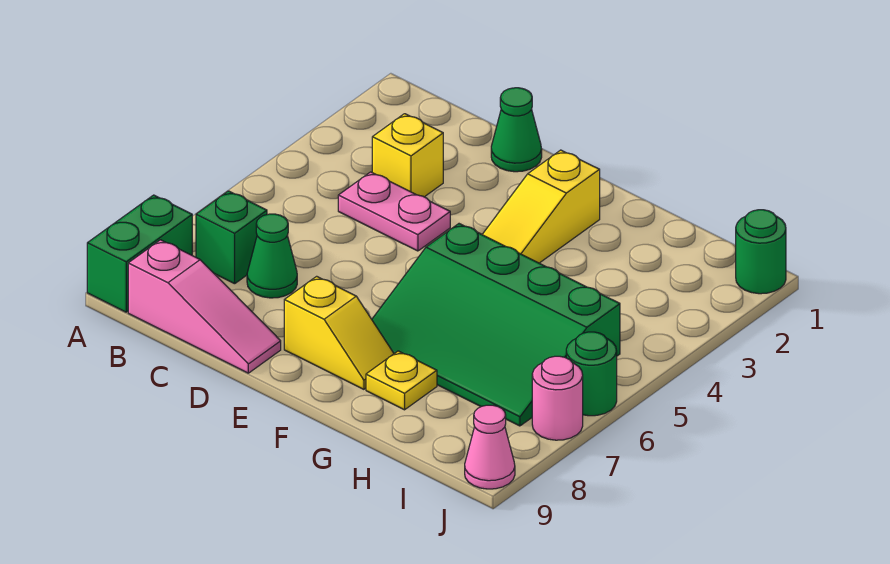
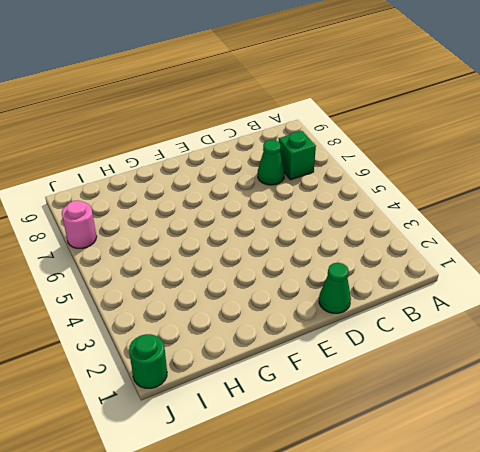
none -> green 1x2 brick [87,195,192,312]
none -> pink 1x3 slope [128,240,281,373]
none -> yellow 1x1 brick [372,114,443,197]

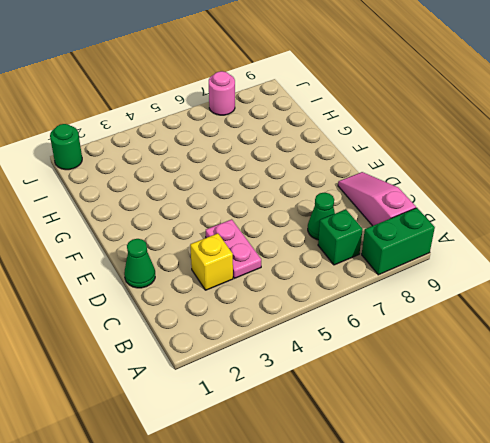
none -> yellow 1x2 slope [284,276,394,389]
none -> yellow 1x3 slope [482,150,600,263]
none -> green 3x4 slope [372,224,620,426]

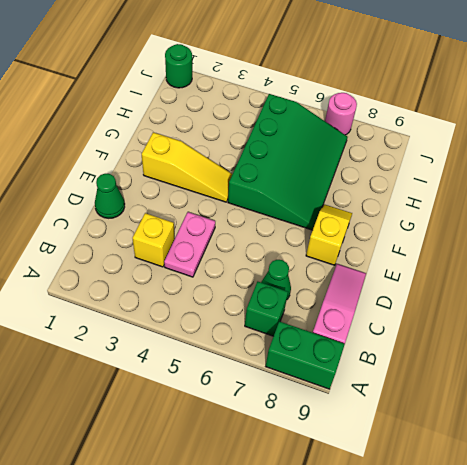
none -> yellow 1x1 plate [366,351,437,410]
none -> green 1x1 round brick [566,332,617,416]
none -> pink 1x1 cone [465,405,515,489]

